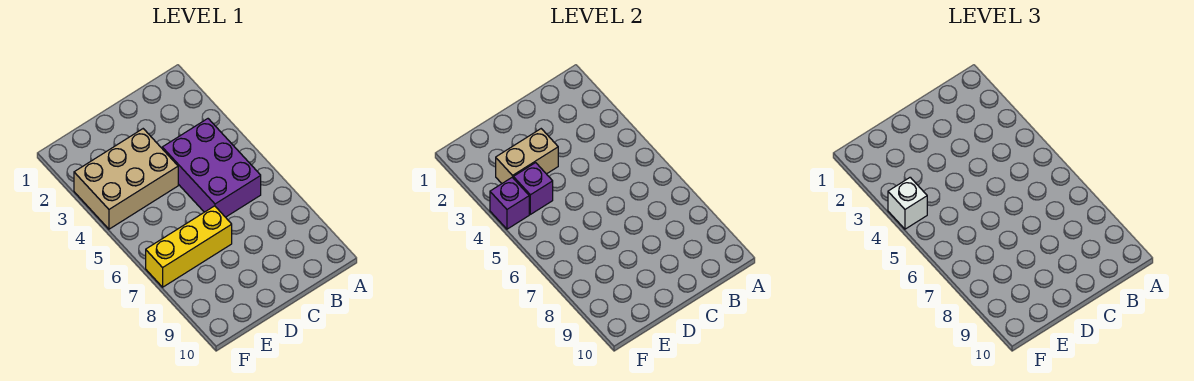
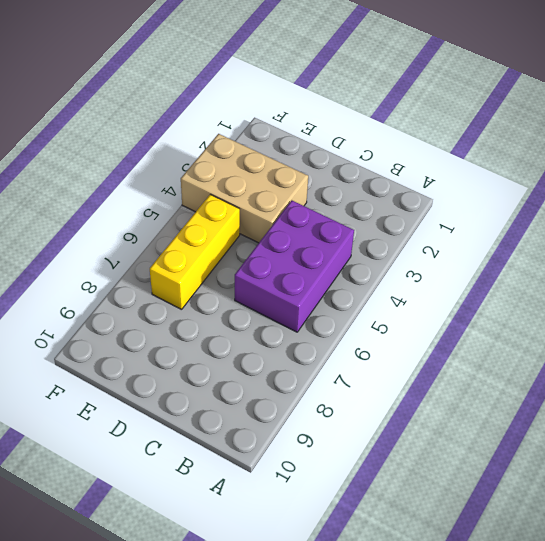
yellow 1x3 brick [150,194,240,310] -> yellow 1x3 brick turned to [146,206,232,287]
none -> tan 1x2 brick [496,129,558,183]
none -> purple 1x1 brick [513,163,553,214]

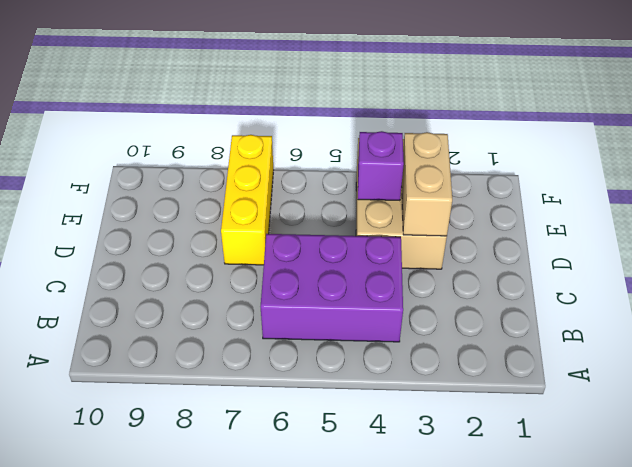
none -> purple 1x1 brick [490,177,529,229]
none -> white 1x1 brick [888,177,927,229]

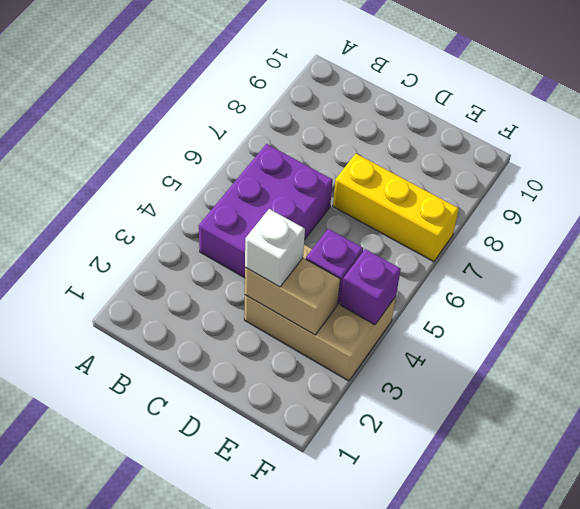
white 1x1 brick [245,209,305,287] -> white 1x1 brick moved to [888,177,927,229]

